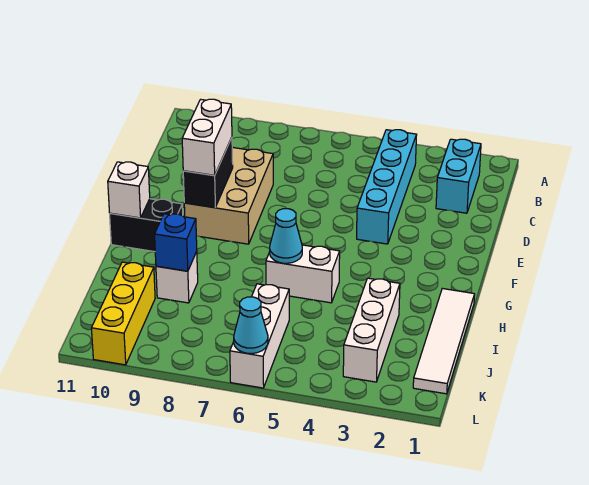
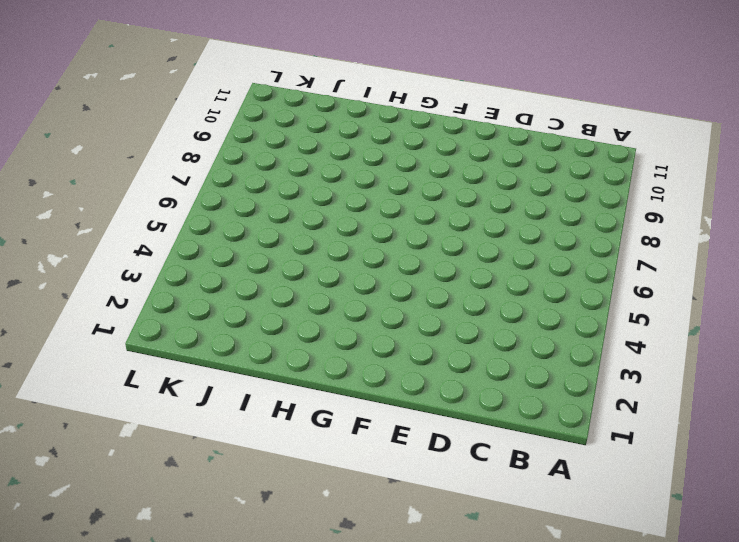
none -> cyan 1x2 brick [436,139,481,213]
none -> cyan 1x4 brick [357,130,417,244]
none -> tan 2x3 brick [184,147,273,244]

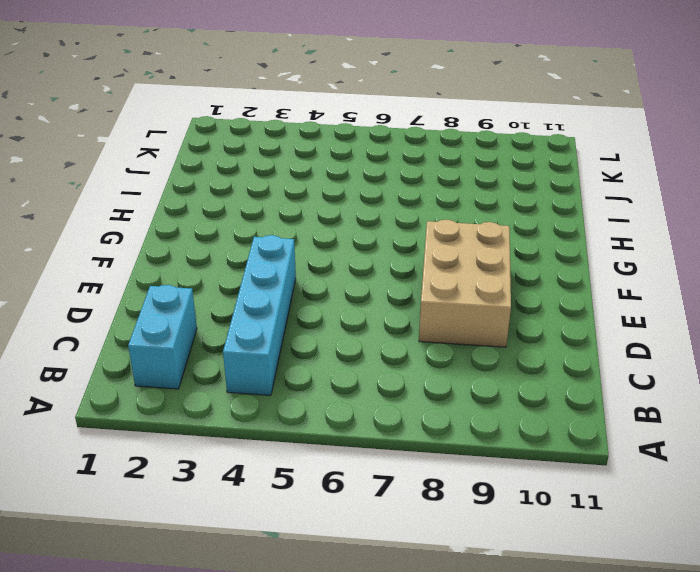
none -> black 1x2 brick [110,199,183,252]
none -> white 1x4 tile [413,288,475,394]
none -> white 1x2 brick [266,245,340,303]

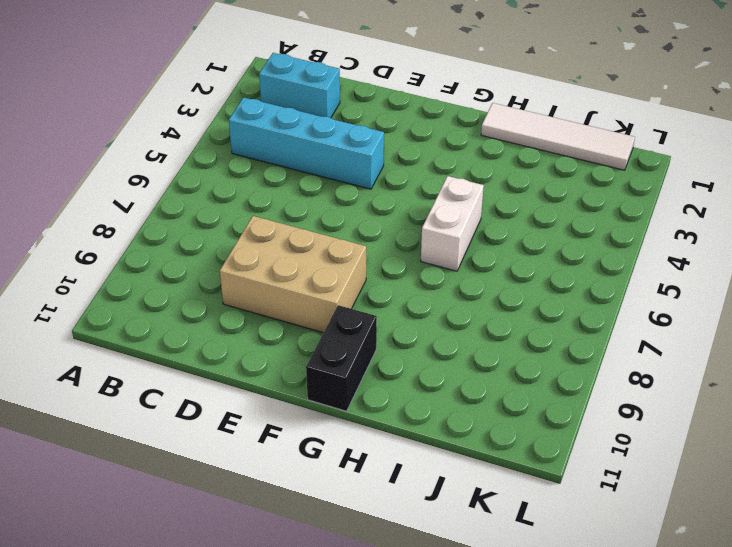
none -> white 1x3 brick [343,278,400,382]
none -> white 1x1 brick [156,252,198,303]
none -> white 1x3 brick [230,284,289,388]

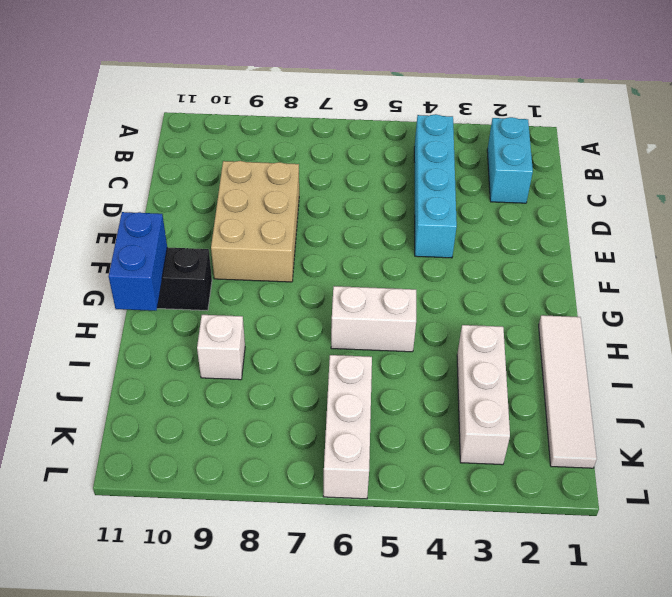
blue 1x2 brick [109,212,167,311] -> white 1x1 brick [108,162,150,218]
none -> yellow 1x3 brick [91,262,155,365]
none -> black 1x2 brick [183,137,233,208]
none -> cyan 1x1 cone [270,209,302,263]

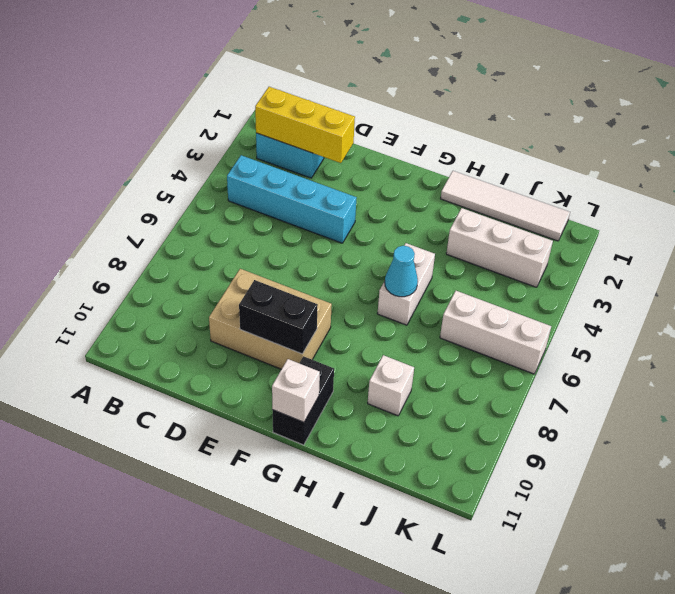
yellow 1x3 brick [255,87,355,163] -> yellow 1x3 brick moved to [91,262,155,365]
none -> blue 1x1 brick [155,214,197,271]
none -> cyan 1x1 cone [234,297,268,354]
none -> white 1x2 brick [182,99,232,175]

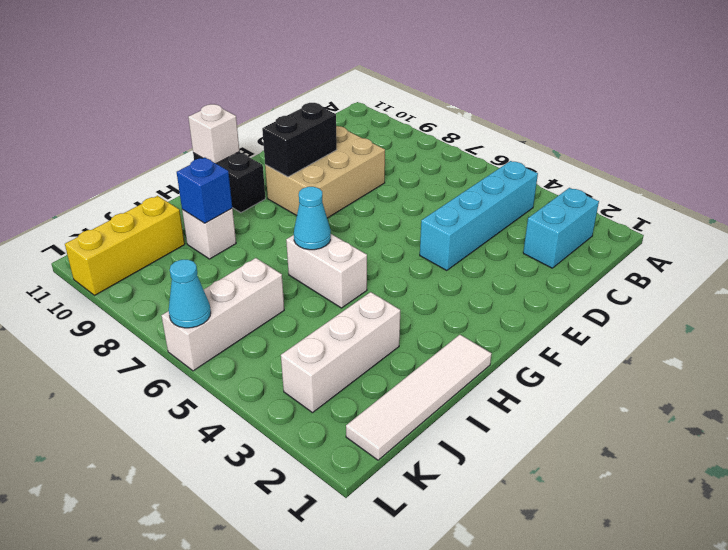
none -> white 1x2 brick [182,99,232,175]

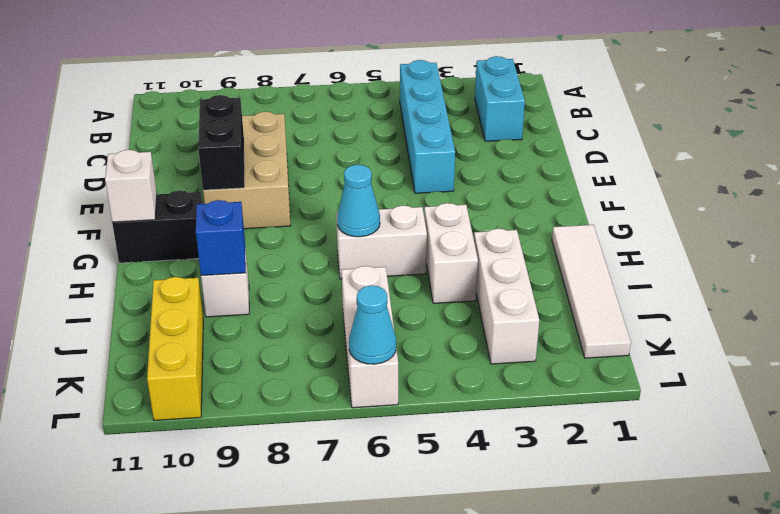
white 1x2 brick [424,203,478,303] -> white 1x2 brick moved to [182,99,232,175]

